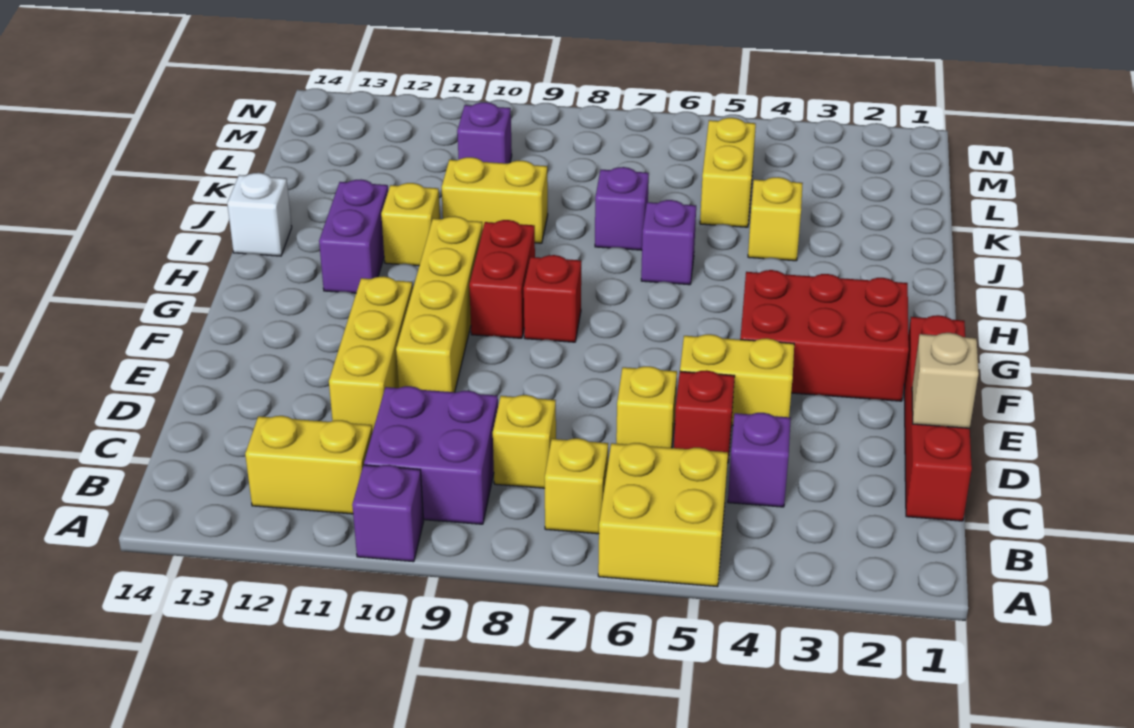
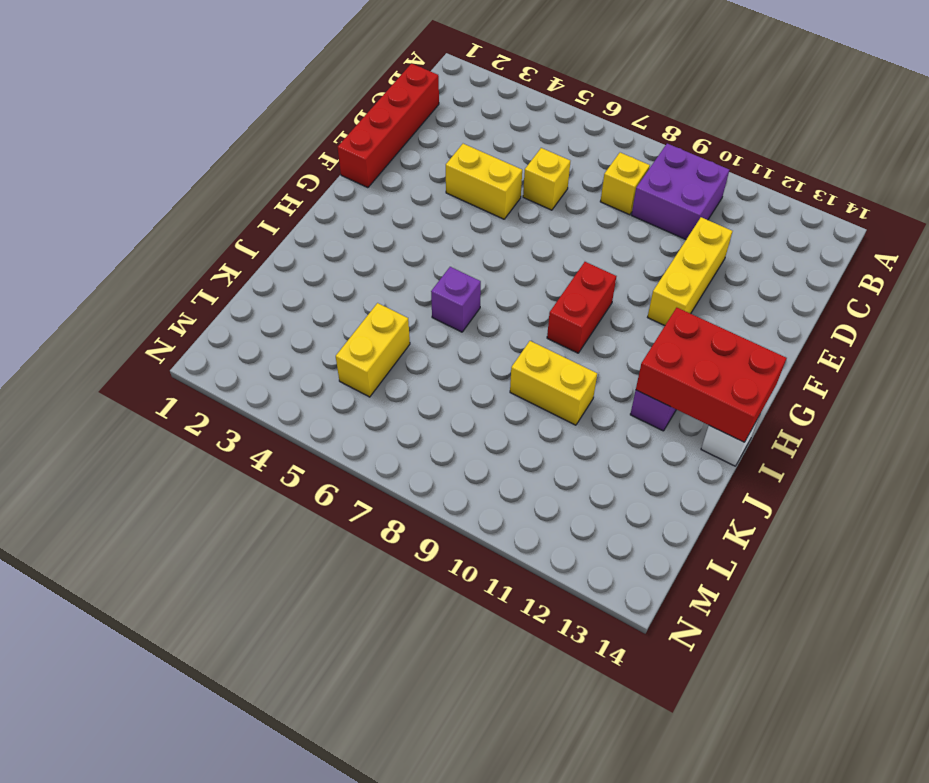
red 2x3 brick [636,308,787,442] -> red 2x3 brick moved to [740,270,909,401]
none -> yellow 2x2 brick [598,443,728,587]
none -> purple 1x1 brick [352,465,424,562]
none -> yellow 1x1 brick [545,438,608,534]

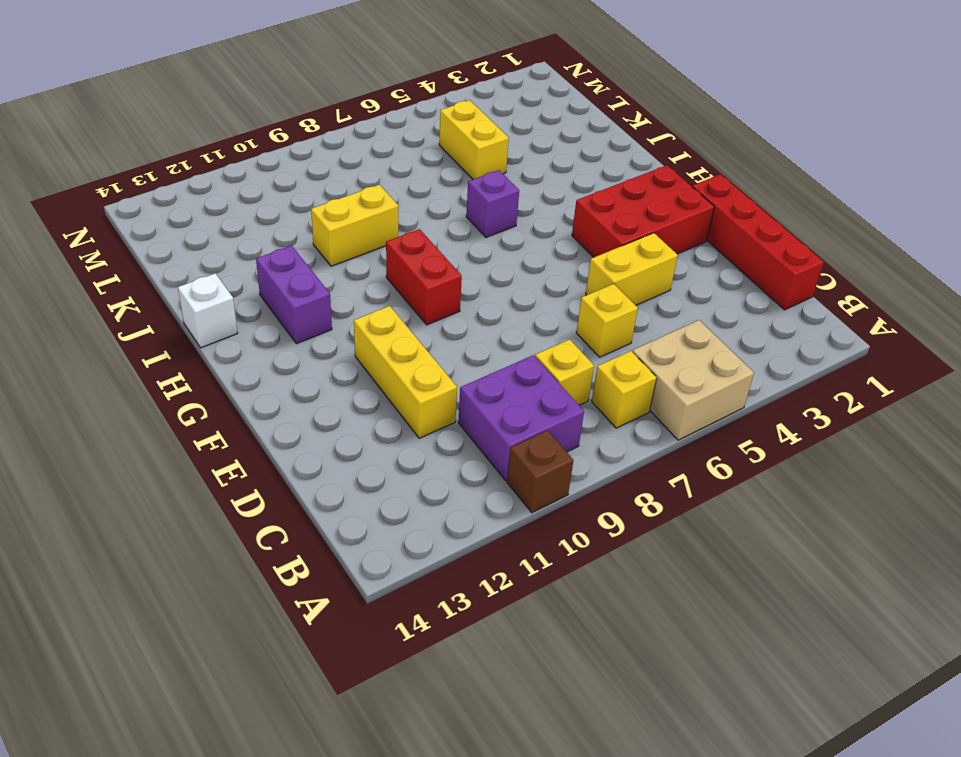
tan 2x2 brick [632,320,754,440] -> yellow 2x2 brick [598,443,728,587]
brown 1x1 brick [507,430,573,513] -> purple 1x1 brick [352,465,424,562]
none -> yellow 1x2 brick [245,416,372,514]
none -> purple 1x1 brick [728,413,791,507]
none -> red 1x1 brick [674,370,735,463]

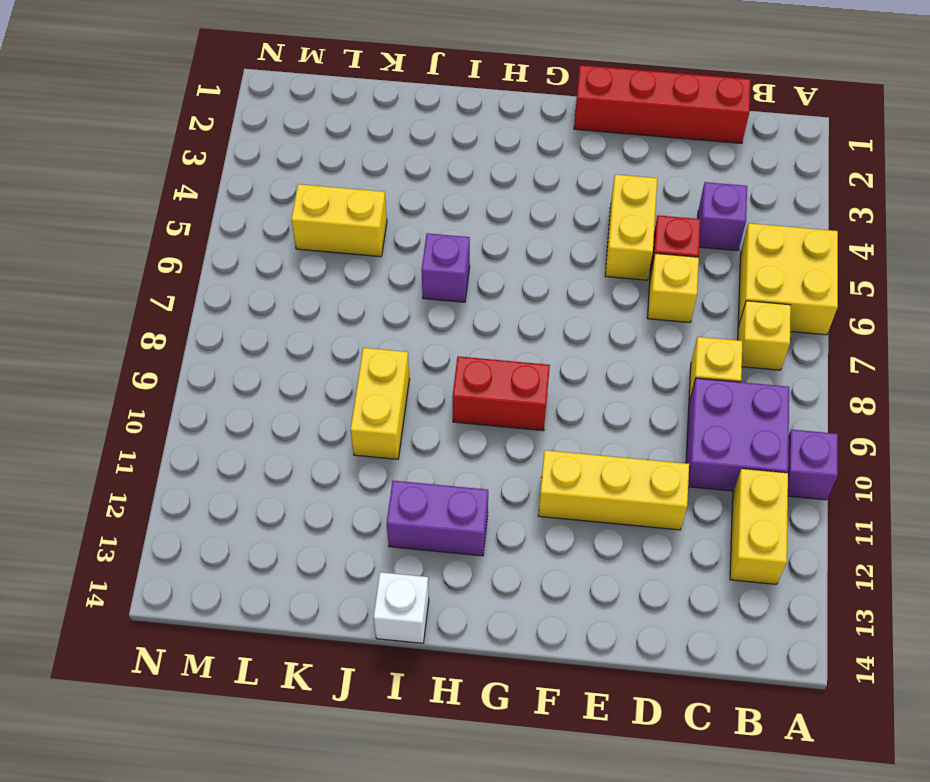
none -> yellow 1x4 brick [396,216,483,392]
none -> red 2x3 brick [740,270,909,401]
none -> red 1x1 brick [524,255,581,342]

